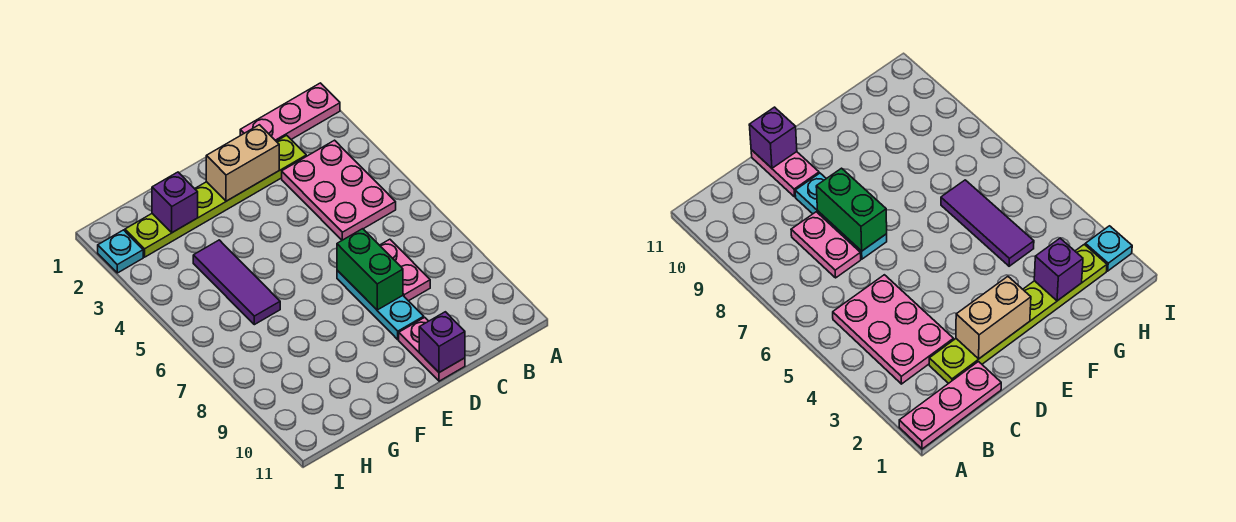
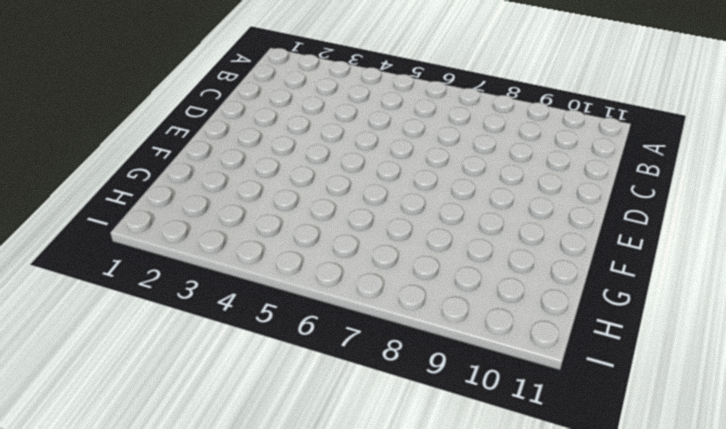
none -> pink 1x3 plate [240,83,340,141]
none -> pink 2x3 plate [282,140,396,240]
none -> lime 1x6 plate [125,135,306,257]

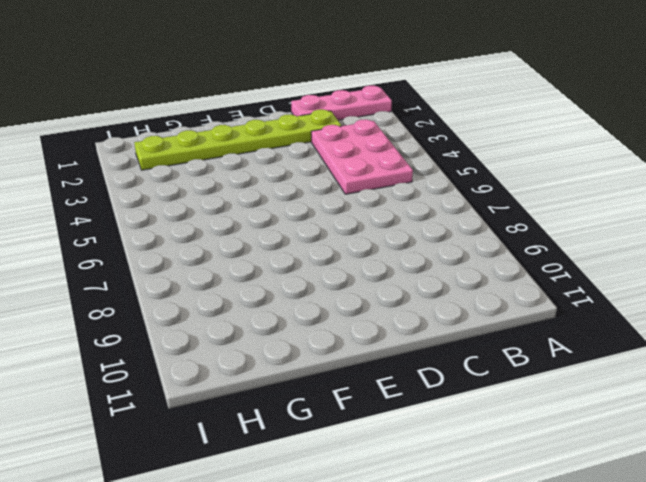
none -> pink 1x2 plate [380,239,430,301]
none -> cyan 1x3 plate [337,270,424,340]
none -> pink 1x2 plate [399,317,465,381]

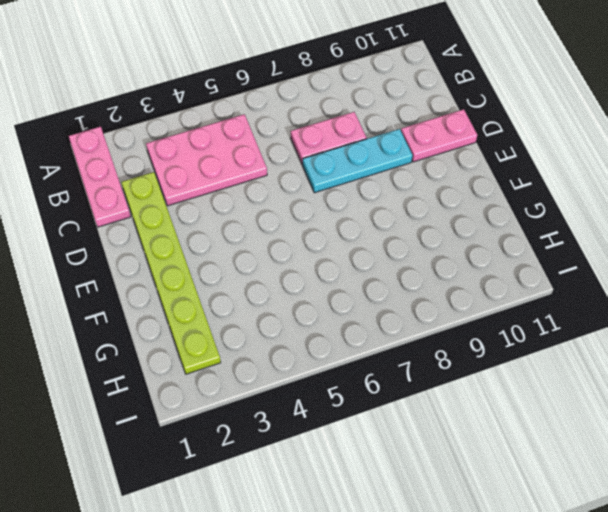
none -> purple 1x3 tile [193,240,280,325]
none -> cyan 1x1 plate [98,230,143,273]
none -> tan 1x2 brick [206,125,279,201]

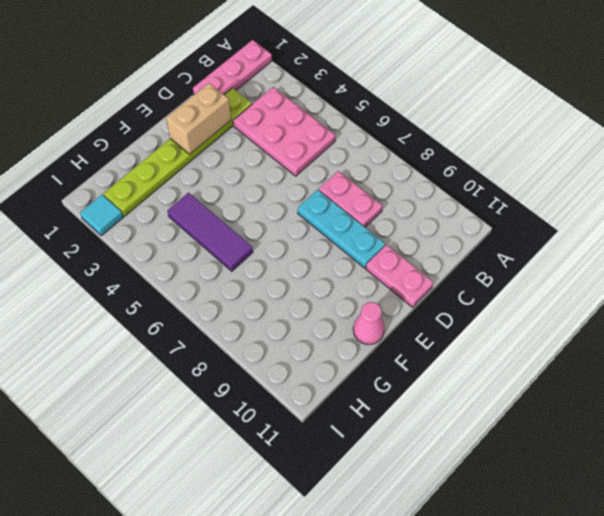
pink 1x1 cone [353,302,384,344] -> none
cyan 1x1 tile [80,195,123,236] -> cyan 1x1 plate [98,230,143,273]
none -> green 1x2 brick [337,229,403,310]
none -> purple 1x1 brick [419,312,465,373]
none -> purple 1x1 brick [152,172,198,233]

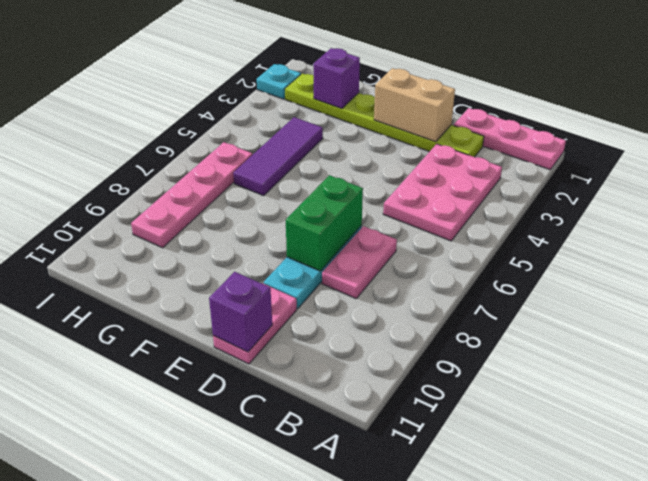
pink 1x4 plate [131,142,252,248] -> none

